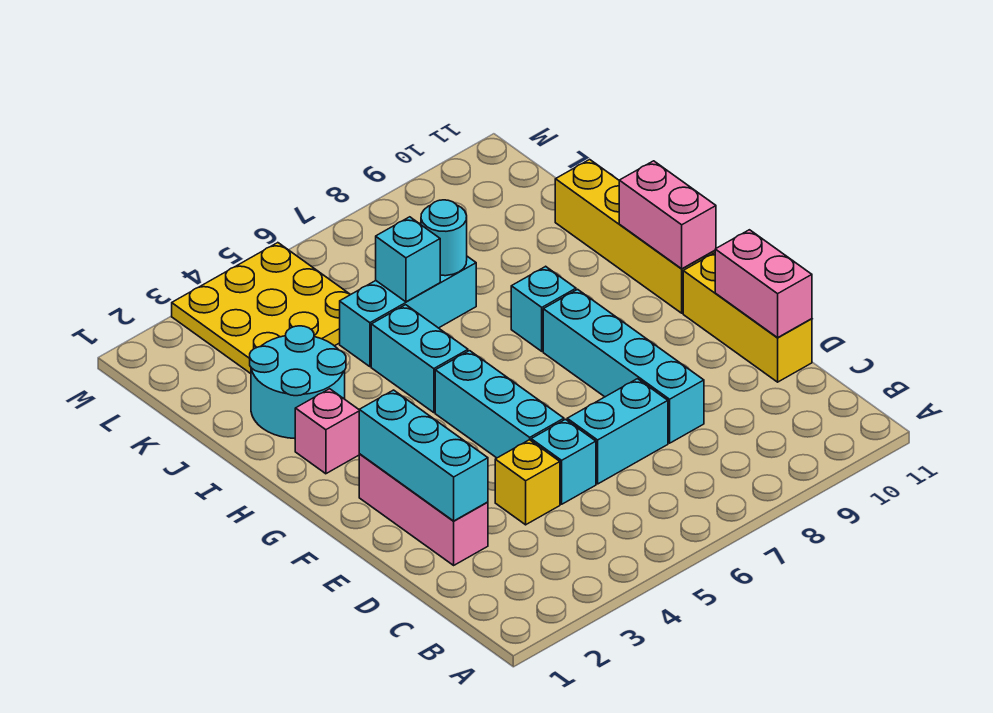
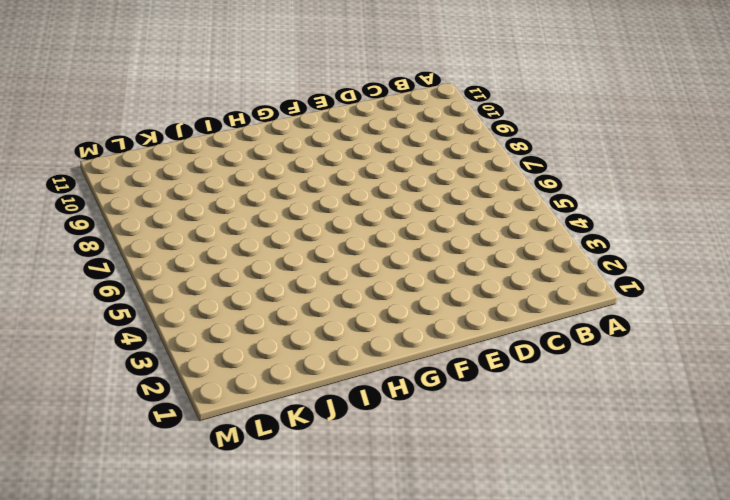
none -> pink 1x3 brick [359,454,488,565]
none -> yellow 1x1 brick [495,440,560,525]
none -> cyan 1x1 brick [531,419,596,504]

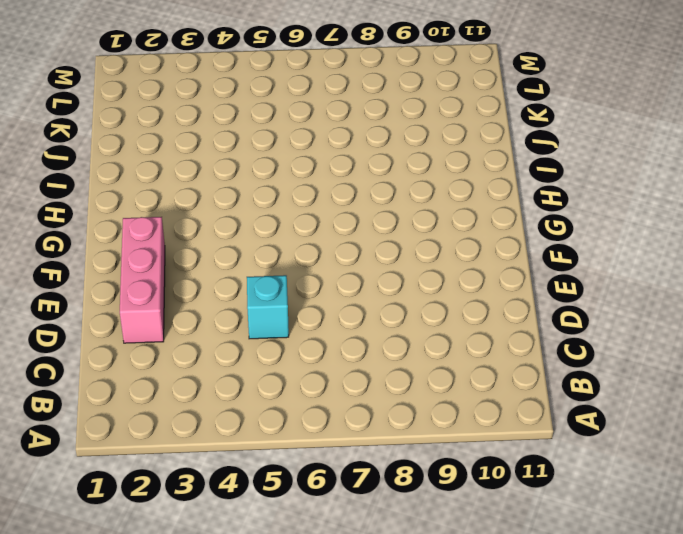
none -> yellow 1x1 brick [495,440,560,525]
none -> cyan 1x2 brick [567,379,668,484]
none -> cyan 1x4 brick [543,289,704,443]

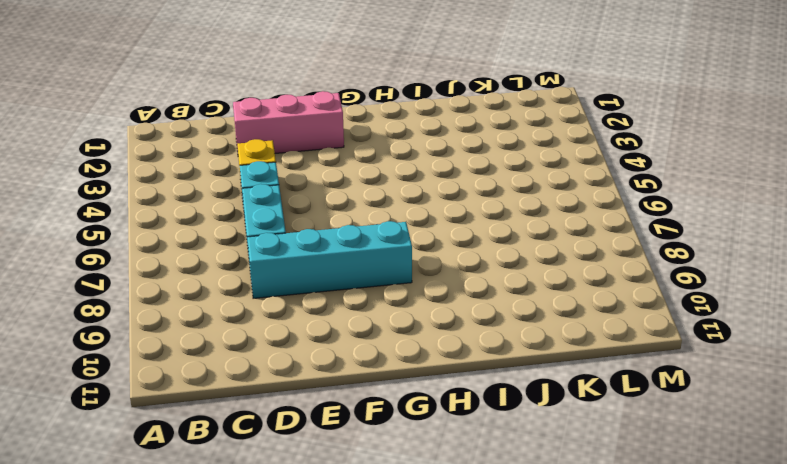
none -> yellow 1x3 brick [683,253,812,382]
none -> cyan 1x3 brick [435,351,564,458]
none -> yellow 1x4 brick [555,159,715,313]

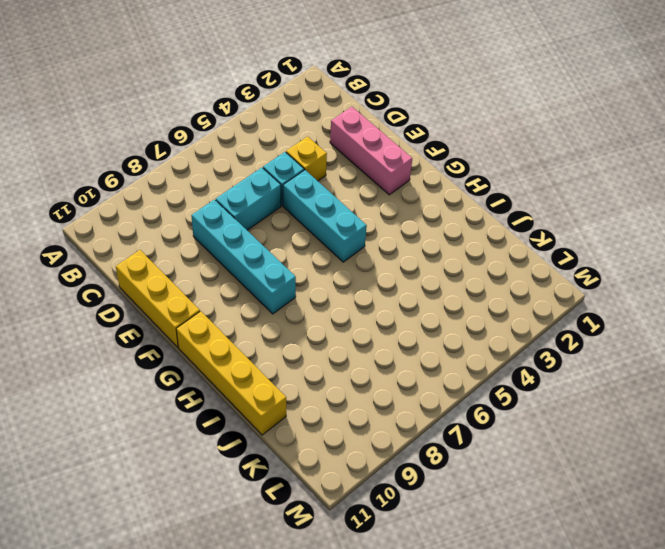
none -> pink 1x1 brick [295,389,359,474]
none -> cyan 1x2 brick [371,305,468,413]
none -> cyan 1x1 brick [511,266,576,351]

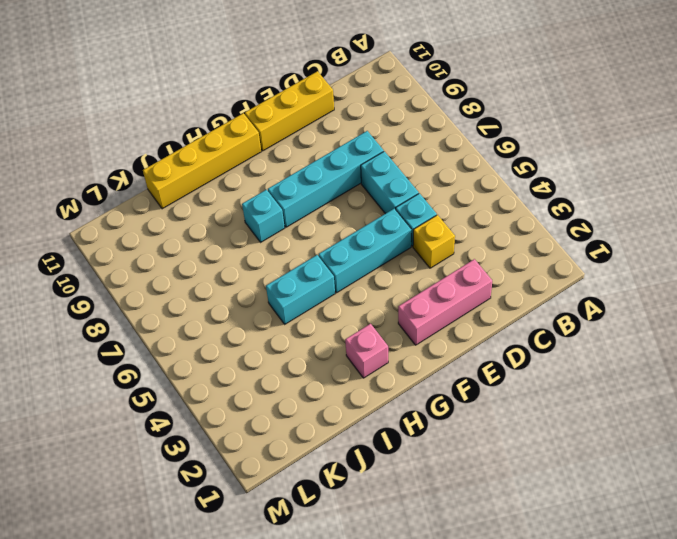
none -> cyan 2x2 round brick [250,326,346,439]
none -> cyan 1x3 brick [340,256,476,367]
none -> yellow 3x3 plate [172,243,350,374]

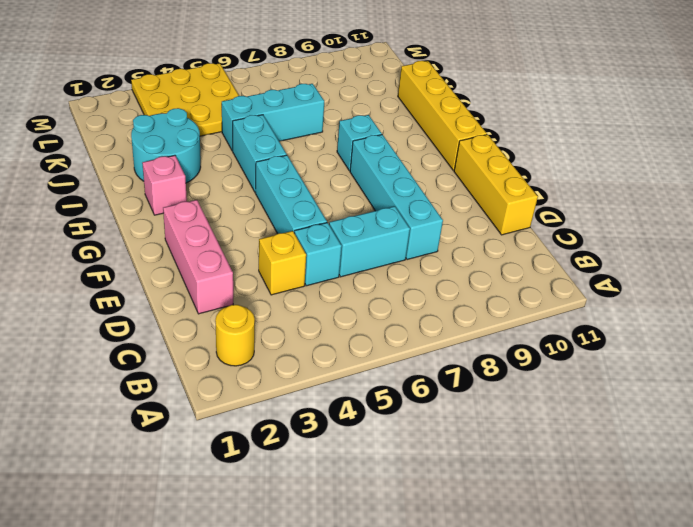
yellow 1x1 round brick [215,305,255,366] -> none
none -> cyan 1x3 brick [359,390,488,521]
none -> pink 1x2 brick [715,230,812,338]
none -> pink 1x2 brick [619,161,716,269]

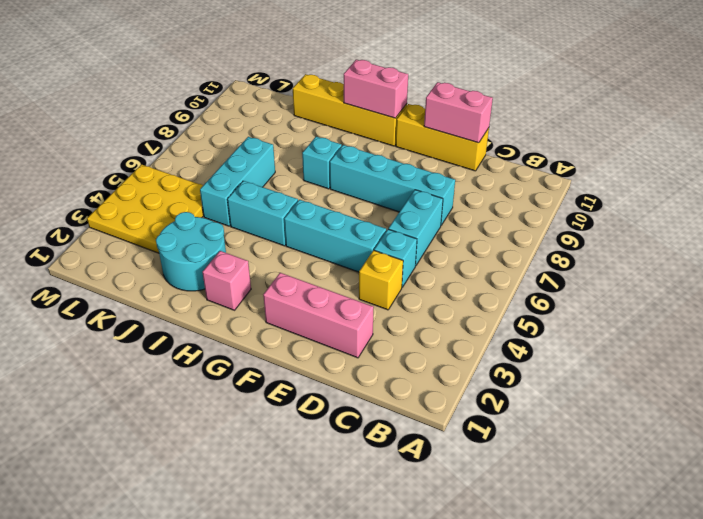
none -> cyan 1x3 brick [359,390,488,521]
none -> cyan 1x1 brick [376,217,440,302]
none -> cyan 1x1 round brick [421,200,467,276]

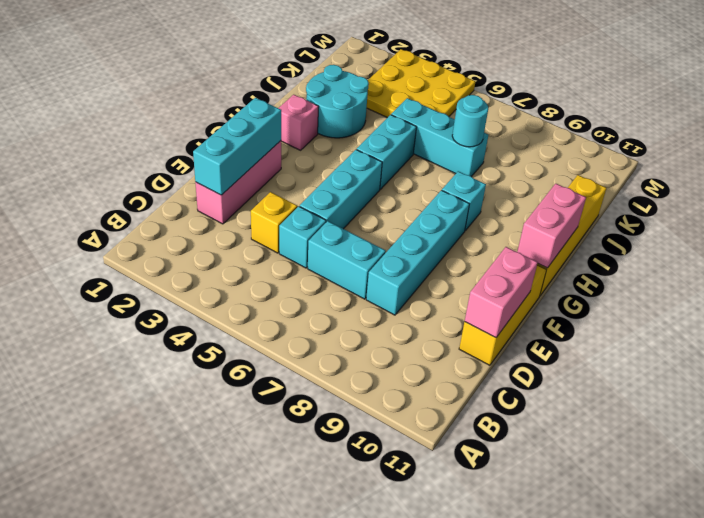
none -> cyan 1x1 brick [376,217,440,302]

